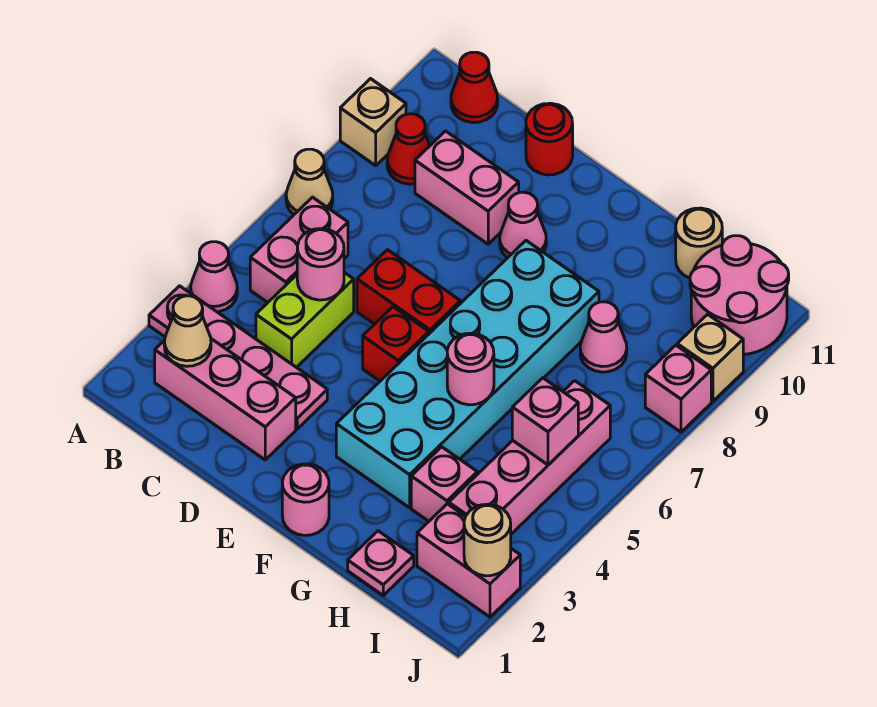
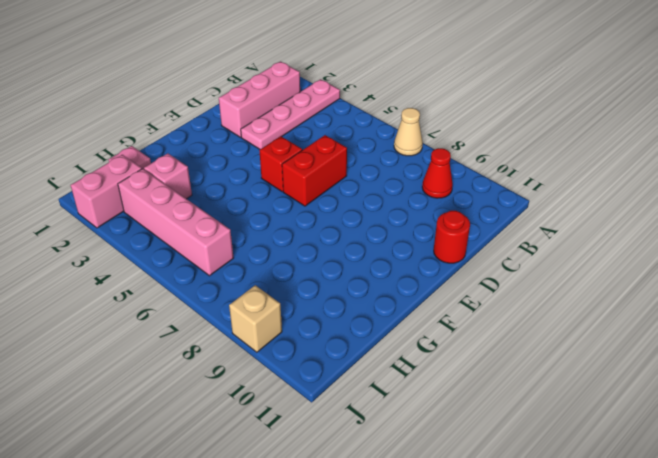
none -> pink 1x1 cone [191,242,237,312]
none -> tan 1x1 brick [340,79,406,166]
none -> pink 1x2 brick [250,197,348,302]
none -> red 1x1 cone [451,52,498,123]

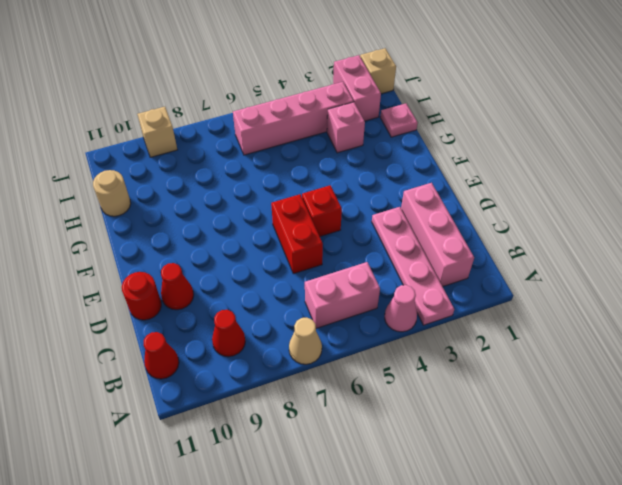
red 1x1 cone [161,263,194,310] -> none
tan 1x1 brick [360,48,396,94] -> tan 1x1 brick moved to [340,79,406,166]
none -> lime 1x2 brick [256,273,354,368]
none -> pink 1x2 brick [415,131,519,244]
none -> pink 1x1 cone [500,192,546,258]
none -> pink 1x1 round brick [282,464,329,535]

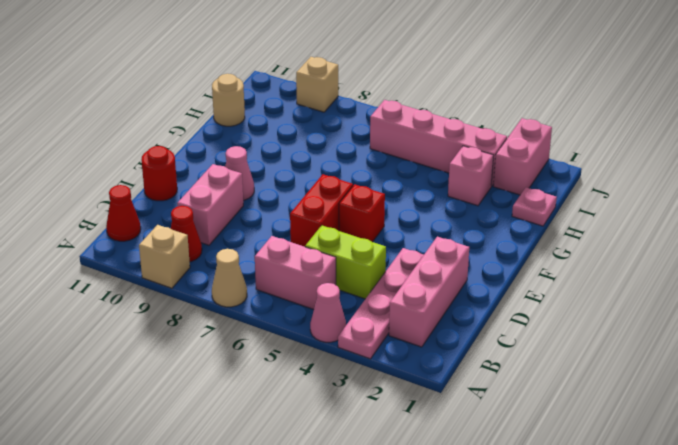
none -> pink 1x1 round brick [282,464,329,535]
none -> cyan 2x6 brick [336,241,599,508]
none -> pink 1x1 cone [580,302,627,372]
none -> pink 2x2 round brick [690,236,789,354]

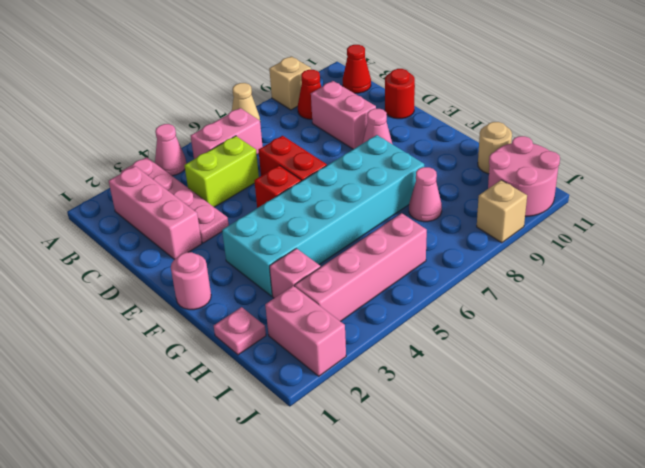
none -> pink 1x1 brick [645,345,711,432]
none -> tan 1x1 cone [164,296,211,366]
none -> pink 1x1 round brick [297,229,344,300]
none -> pink 1x1 round brick [447,333,494,405]

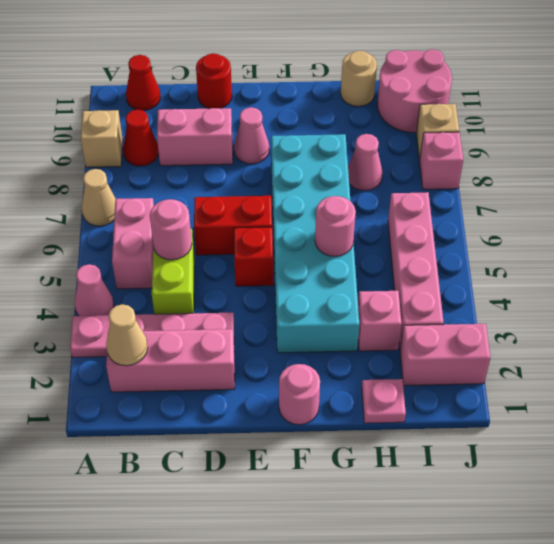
none -> pink 1x1 brick [512,378,578,465]
none -> tan 1x1 round brick [464,504,511,576]

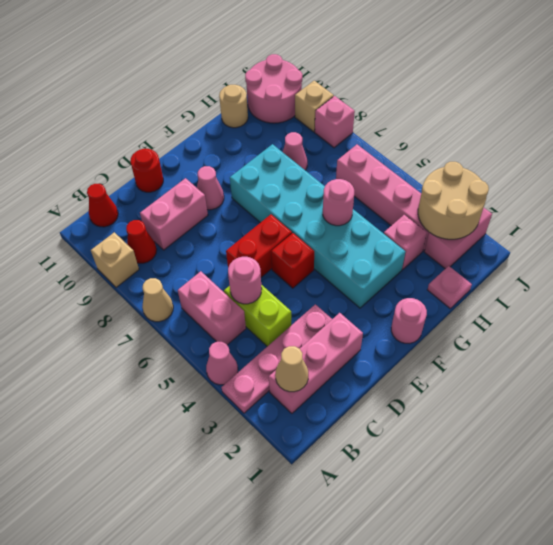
tan 2x2 round brick [418,162,489,239] -> tan 1x1 round brick [464,504,511,576]
none -> pink 1x1 brick [512,378,578,465]

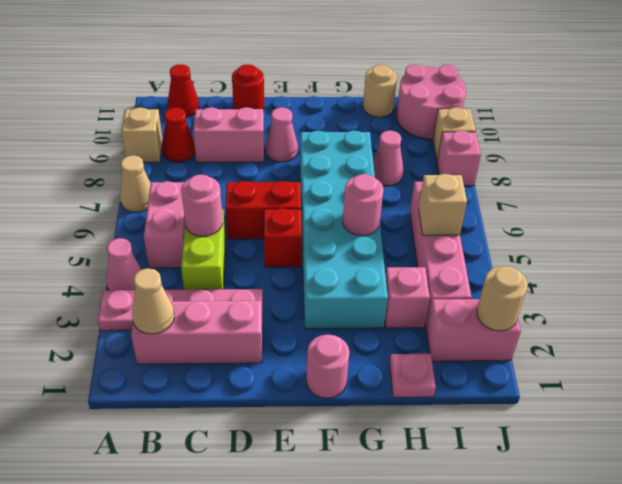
tan 1x1 brick [419,174,467,235] -> pink 1x1 brick [512,378,578,465]

